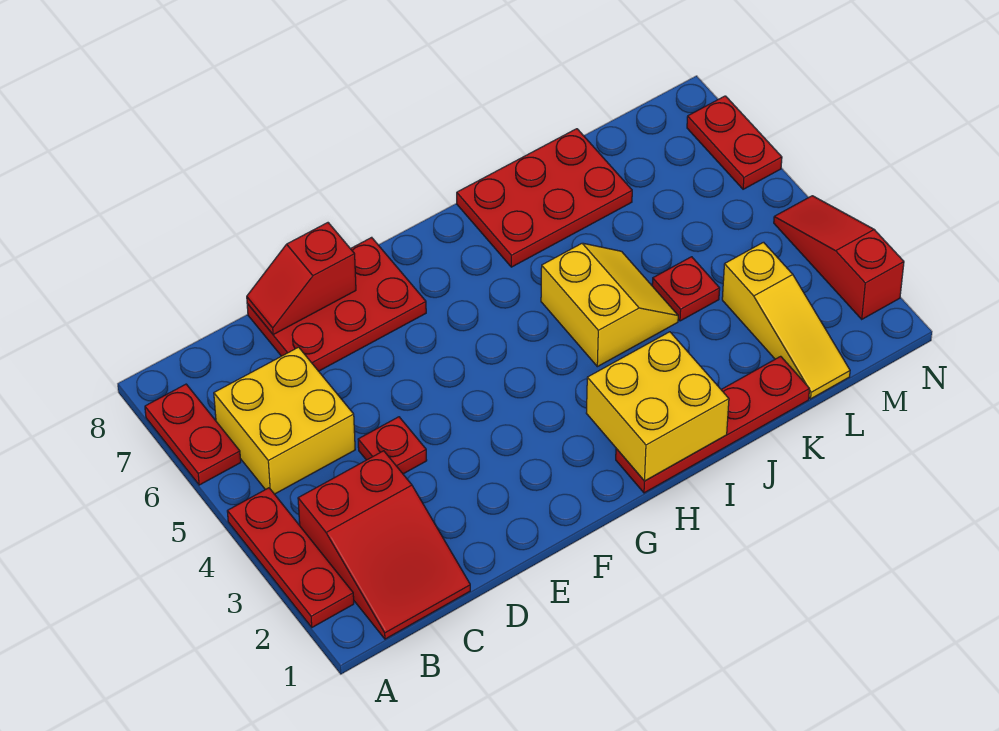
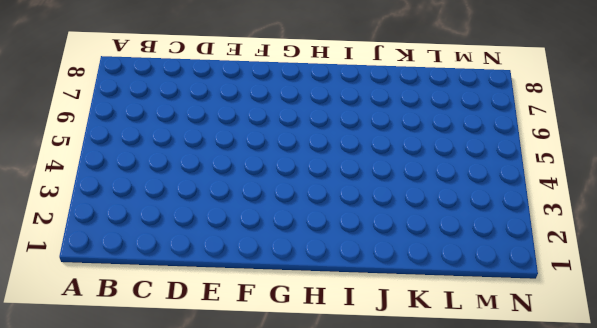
none -> red 1x3 plate [227,488,354,627]
none -> red 1x2 plate [145,384,241,485]
none -> red 2x3 slope [298,451,470,639]

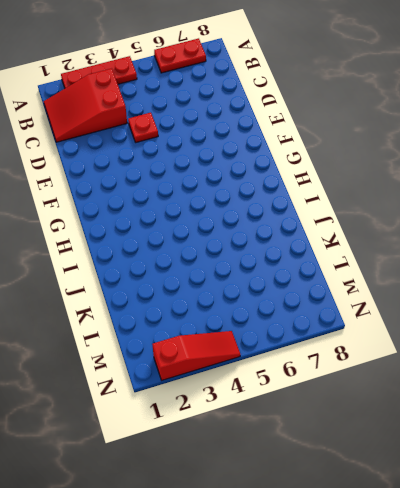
none -> yellow 2x2 brick [214,347,355,494]
none -> red 2x3 plate [247,237,426,371]
none -> red 1x4 plate [616,356,810,493]

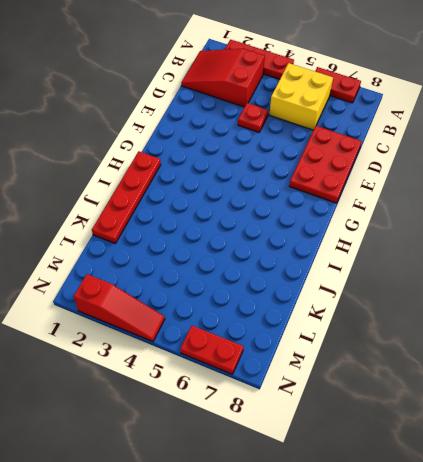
none -> yellow 2x2 slope [541,243,678,367]
none -> red 2x3 plate [457,129,632,267]
none -> red 1x1 plate [652,257,720,321]

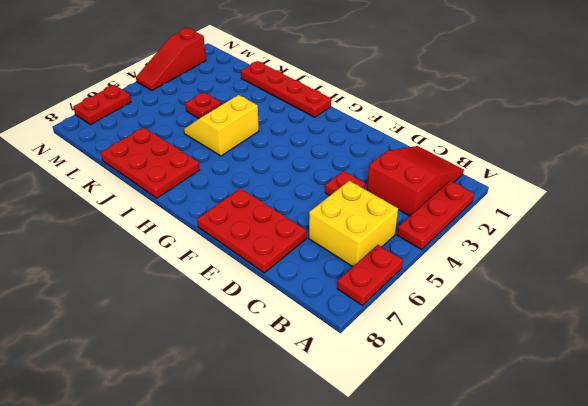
none -> yellow 1x3 slope [722,242,850,399]
none -> red 1x2 slope [247,223,356,335]
none -> yellow 2x2 brick [586,332,729,481]

